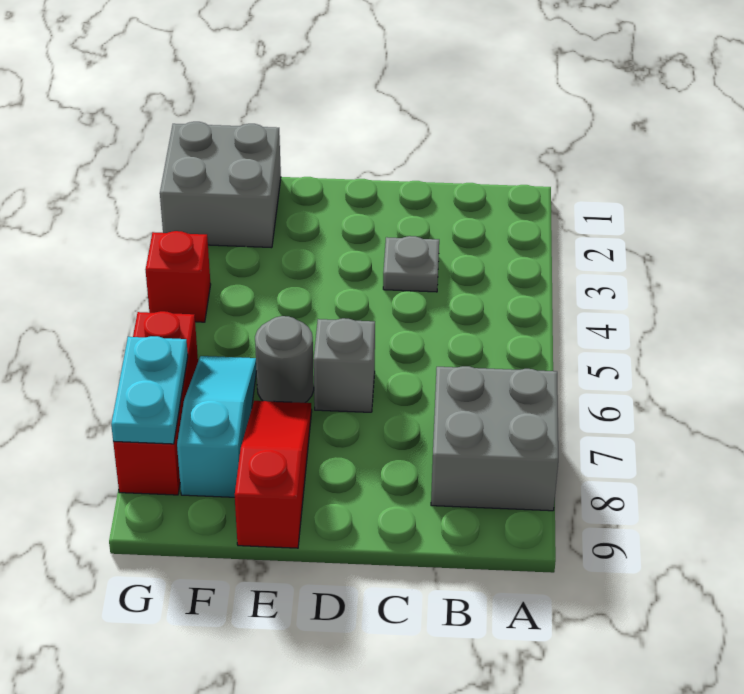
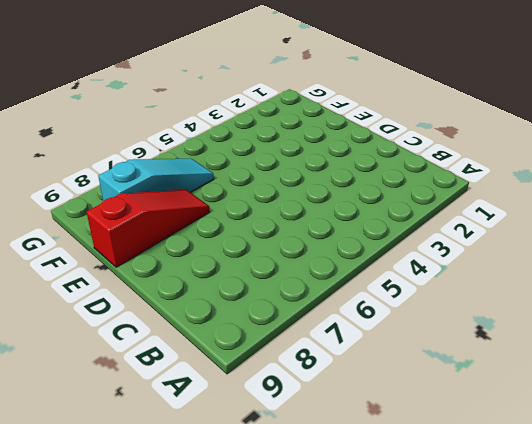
none -> grey 2x2 brick [431,366,558,511]
none -> grey 1x1 plate [383,236,439,292]

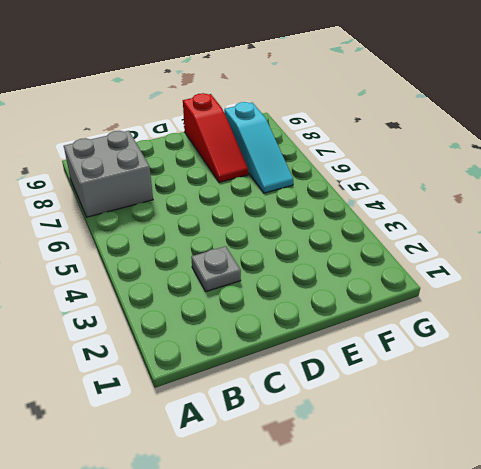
none -> grey 1x1 brick [314,318,375,412]
none -> grey 1x1 round brick [255,316,314,403]

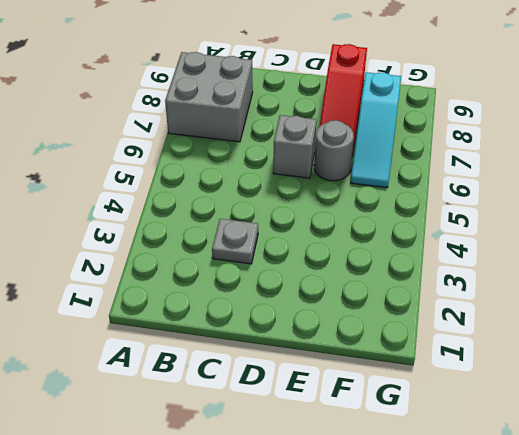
none -> grey 2x2 brick [160,122,281,248]
none -> red 1x1 brick [146,231,211,322]

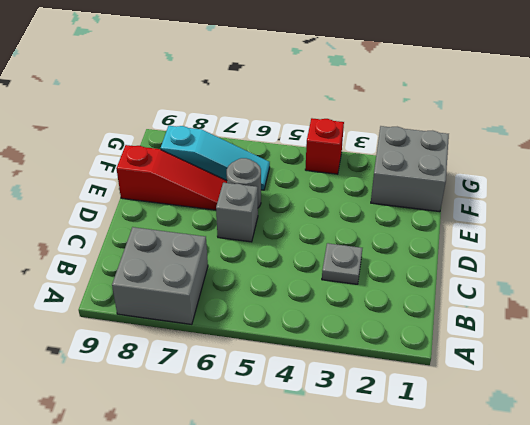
none -> red 1x3 brick [113,311,198,495]
none -> cyan 1x2 plate [111,336,188,444]

